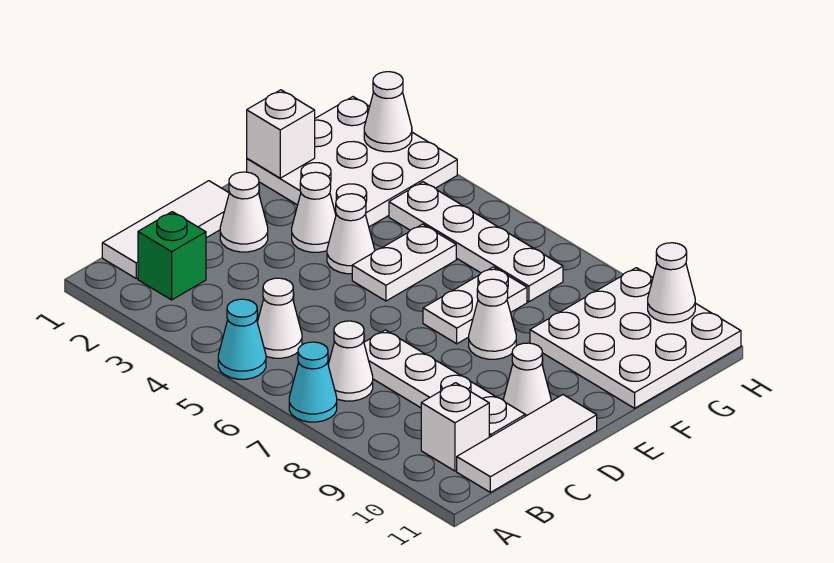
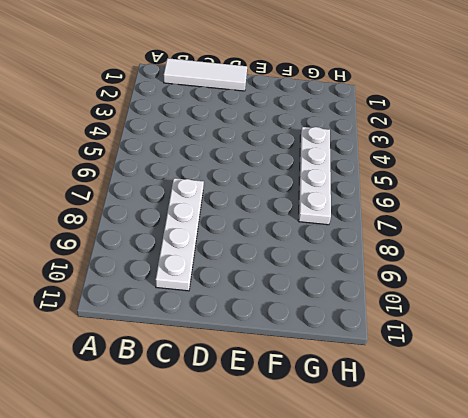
none -> cyan 1x1 cone [218,299,266,379]
none -> cyan 1x1 cone [289,342,337,422]
none -> green 1x1 brick [138,212,206,300]

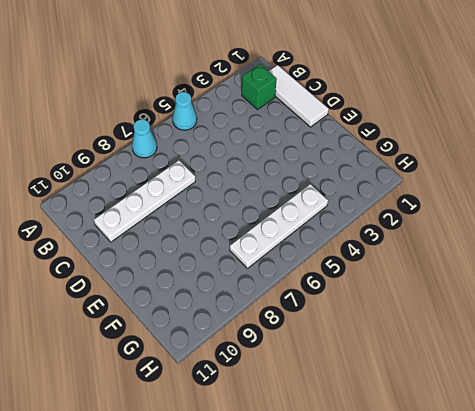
none -> white 1x1 cone [257,278,302,358]
none -> white 1x1 cone [328,321,373,401]
none -> white 1x1 brick [421,383,489,471]

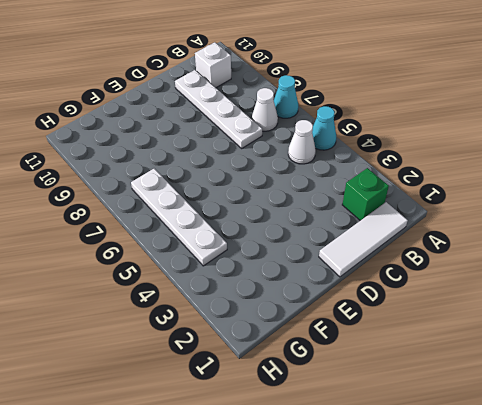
none -> white 1x3 tile [457,395,597,492]
none -> white 1x1 cone [220,172,268,252]
none -> white 1x1 cone [504,343,551,416]

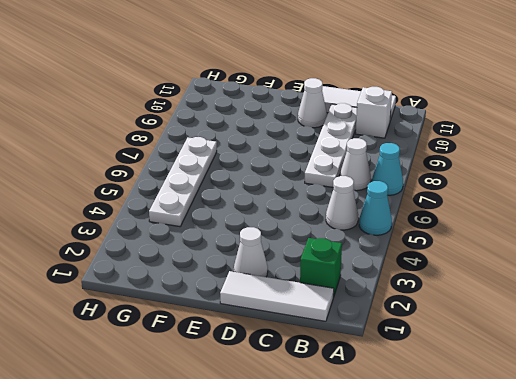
none -> white 1x1 cone [292,172,336,252]
none -> white 1x1 cone [327,194,375,274]
none -> white 1x2 plate [352,224,456,301]

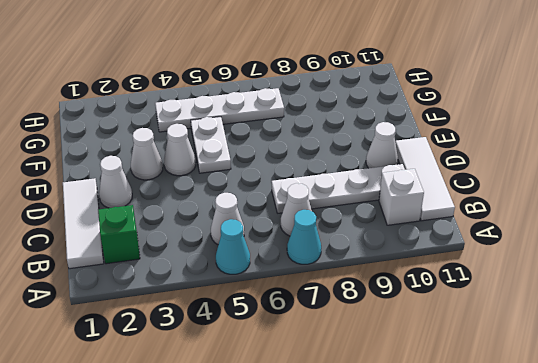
none -> white 1x2 plate [423,267,527,344]
none -> white 1x1 cone [469,279,516,359]
none -> white 3x3 plate [247,97,457,227]

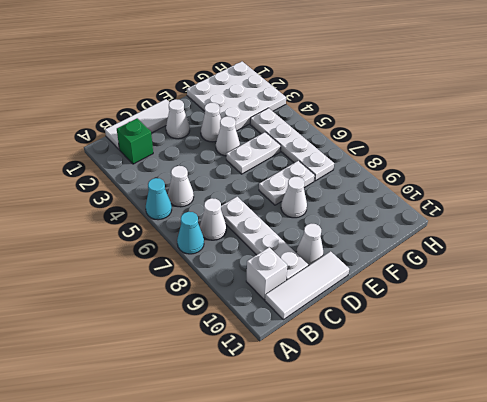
none -> white 3x3 plate [530,268,741,408]
none -> white 1x1 brick [247,90,315,178]
none -> white 1x1 cone [364,72,412,152]

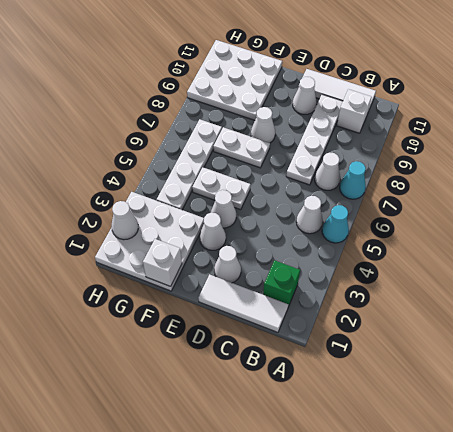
none -> white 1x1 cone [648,243,695,323]

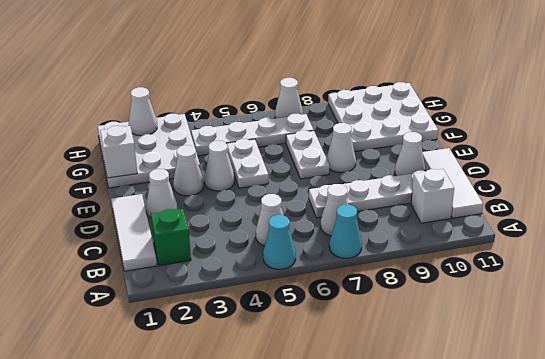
white 1x1 cone [275,78,303,118] -> white 1x1 cone moved to [648,243,695,323]

